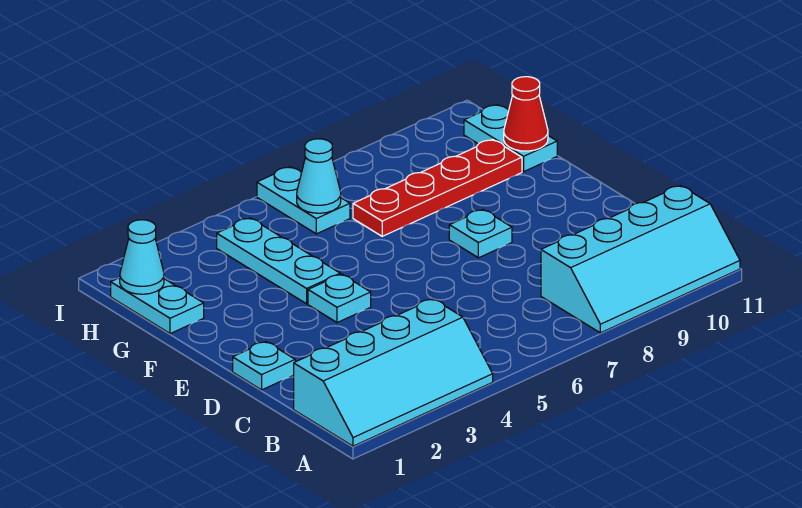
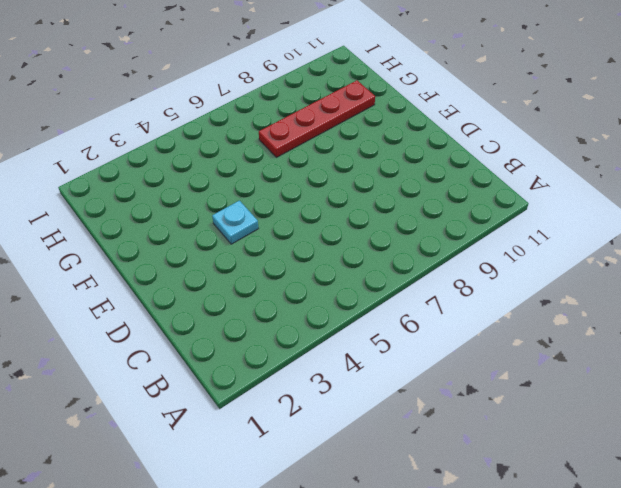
none -> cyan 2x4 slope [294,299,493,446]
none -> cyan 2x4 slope [541,186,740,333]
none -> cyan 1x1 plate [233,342,295,390]

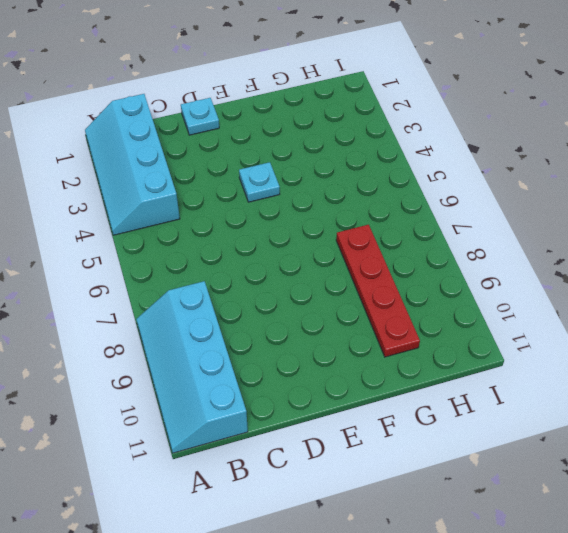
none -> cyan 1x1 plate [449,210,512,258]
none -> cyan 1x3 plate [217,218,340,304]
none -> cyan 1x2 plate [111,278,204,334]

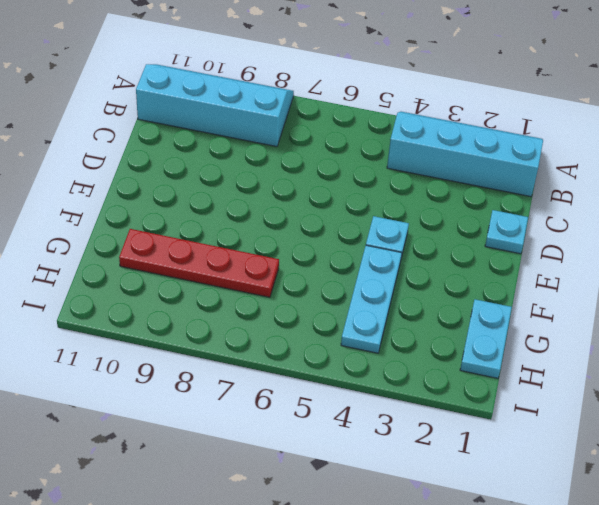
none -> cyan 1x1 plate [449,210,512,258]
none -> cyan 1x2 plate [464,105,557,172]
none -> cyan 1x2 plate [257,167,350,234]

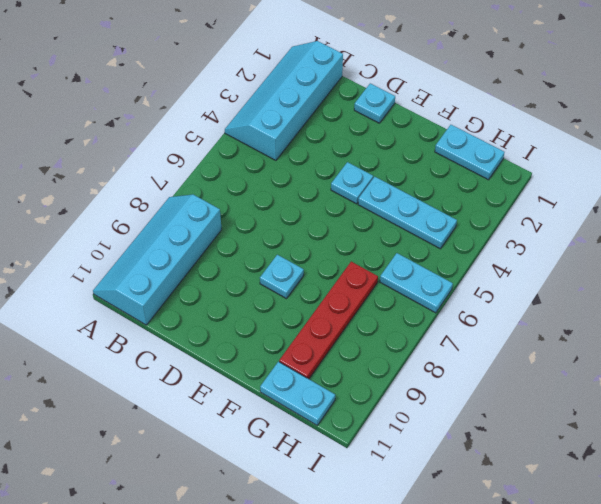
none -> red 1x1 cone [504,77,548,151]
none -> cyan 1x1 cone [120,220,164,294]
none -> cyan 1x1 cone [297,139,341,213]

